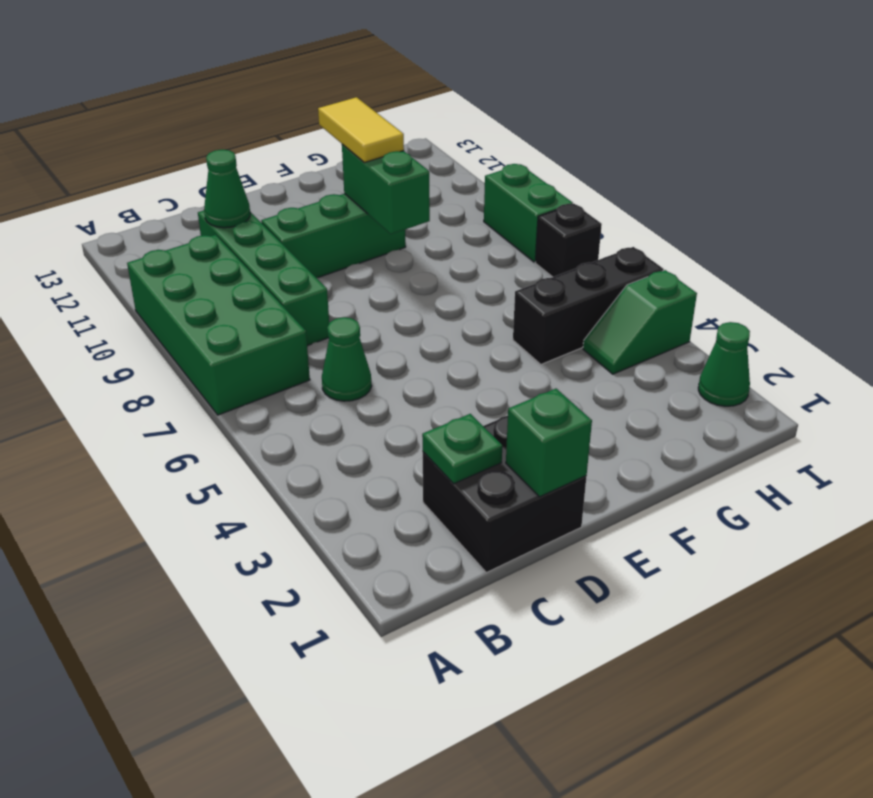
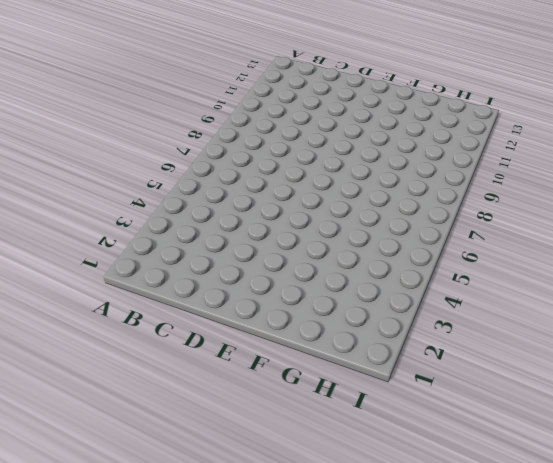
none -> green 2x4 brick [127,235,310,415]
none -> black 2x2 brick [423,416,586,573]
none -> green 1x1 cone [322,317,372,401]

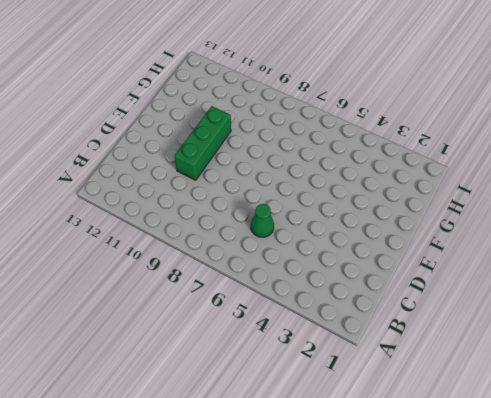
none -> green 2x4 brick [127,235,310,415]
none -> black 2x2 brick [423,416,586,573]
none -> green 1x4 brick [198,211,330,346]

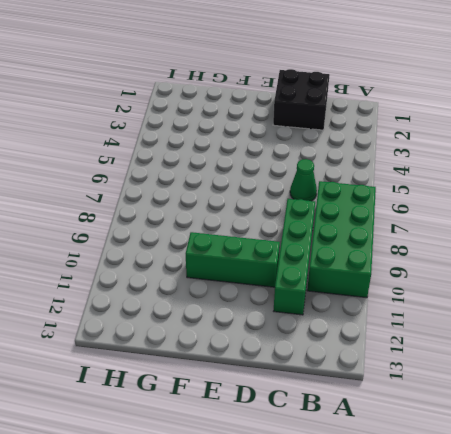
none -> black 1x3 brick [513,247,664,364]
none -> green 1x2 slope [583,270,697,374]
none -> green 1x1 cone [698,322,750,406]

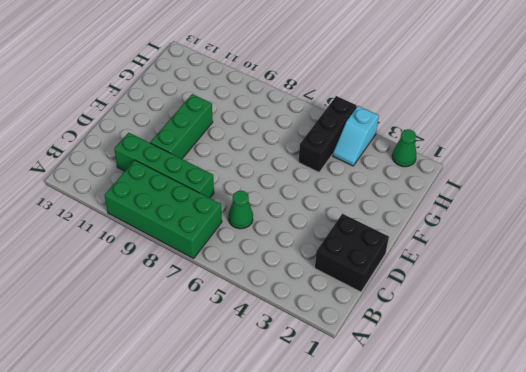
cyan 1x2 slope [333,106,379,166] -> green 1x2 slope [583,270,697,374]
none -> black 1x1 brick [535,204,602,277]
none -> green 1x2 brick [484,164,573,262]
none -> green 1x1 plate [422,414,502,484]

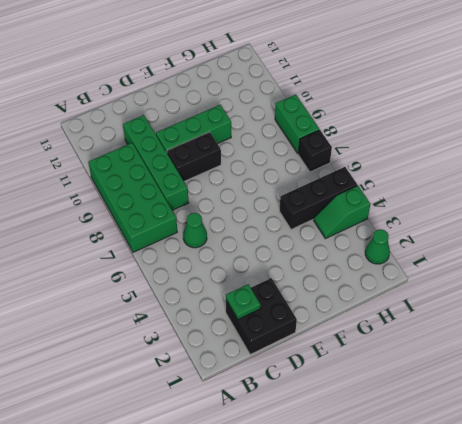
black 1x2 brick [167,132,221,181] -> none
none -> green 1x1 cone [204,150,250,228]
none -> green 1x1 brick [506,389,592,497]
none -> green 1x2 brick [342,144,430,234]

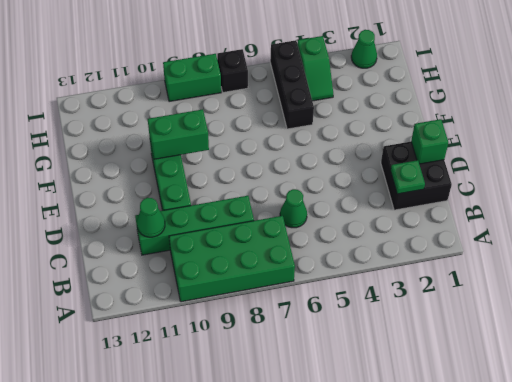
none -> yellow 1x2 tile [318,97,404,163]

